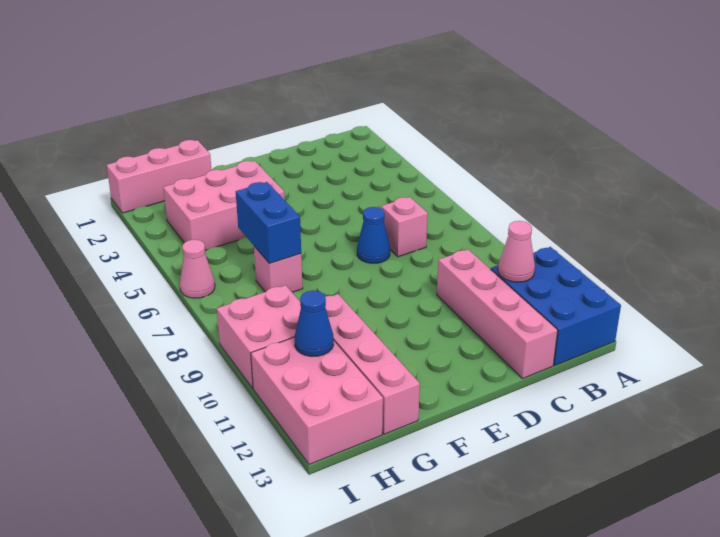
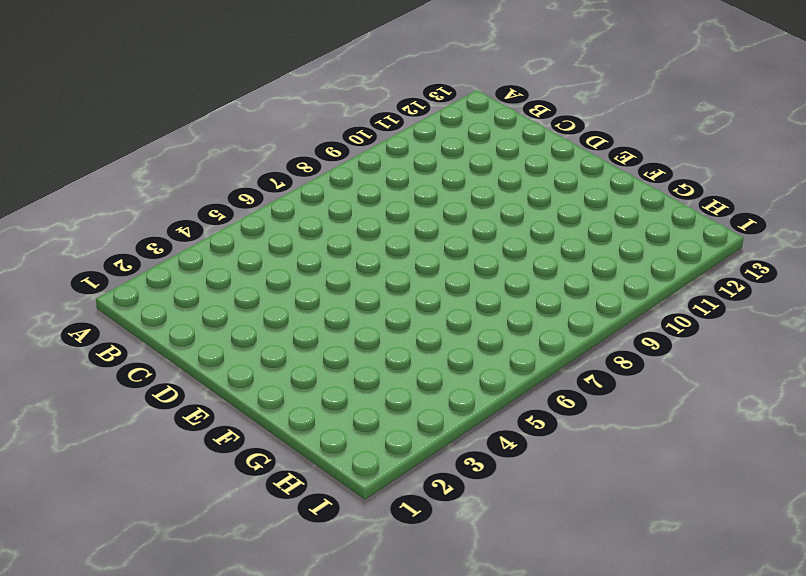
none -> blue 2x3 brick [491,247,621,365]
none -> pink 1x1 brick [381,197,428,257]
none -> pink 1x4 brick [437,250,558,379]

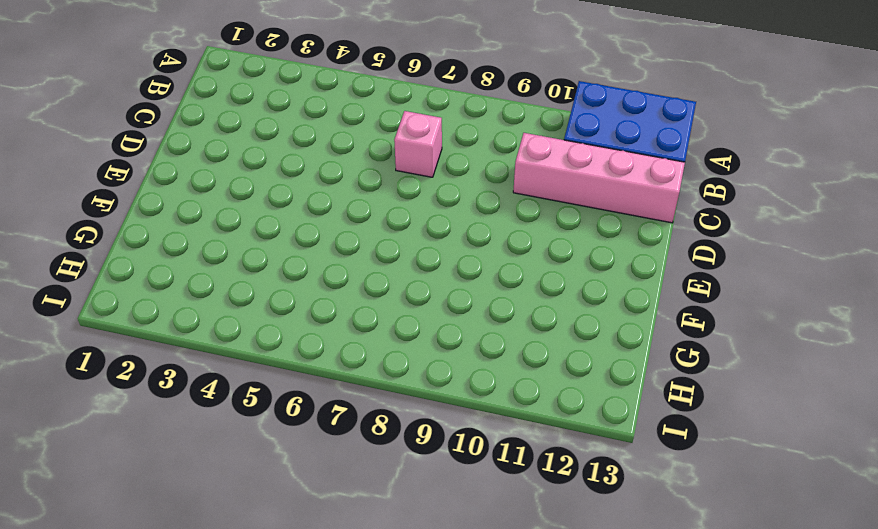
none -> blue 1x1 cone [357,207,390,263]
none -> pink 2x3 brick [163,161,285,250]
none -> pink 1x3 brick [107,140,212,213]

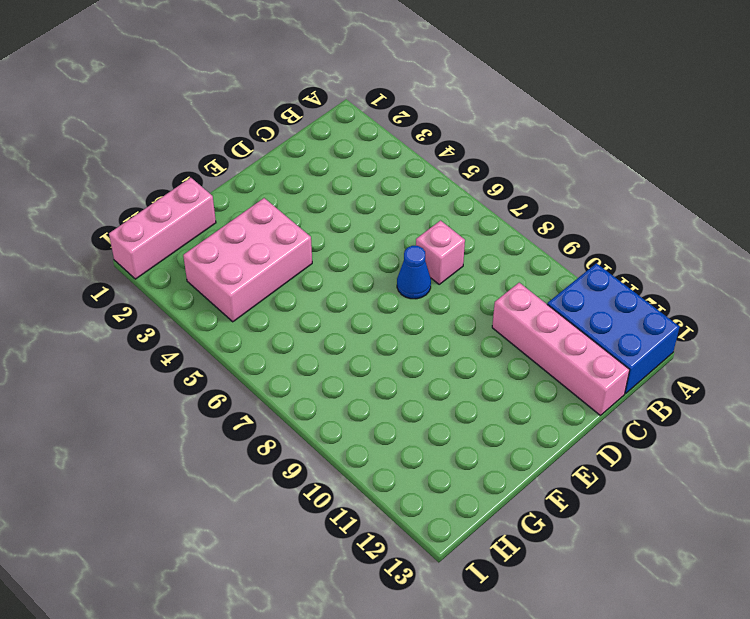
none -> pink 1x1 brick [254,246,303,292]
none -> pink 1x4 brick [325,294,420,434]
none -> pink 2x2 brick [217,285,301,388]

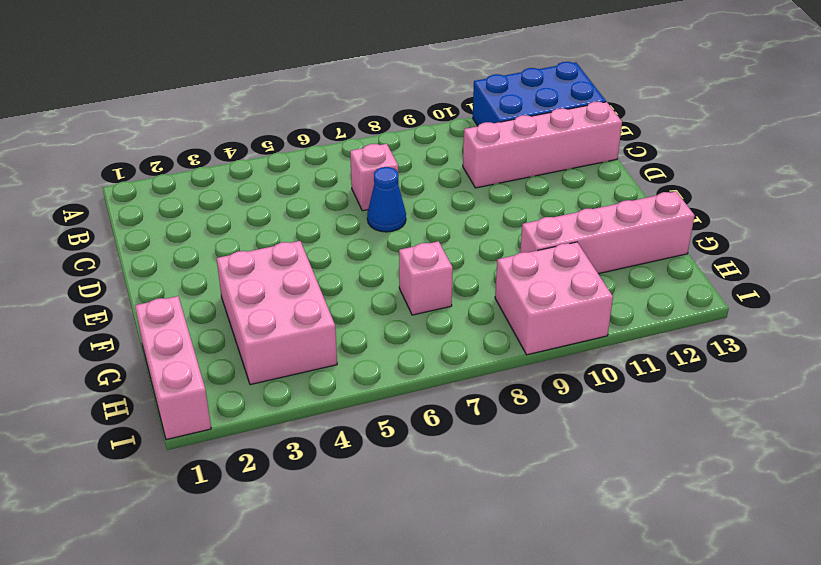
none -> pink 2x3 brick [251,337,383,465]
none -> pink 1x1 cone [180,240,215,298]
none -> pink 1x1 cone [498,221,535,282]

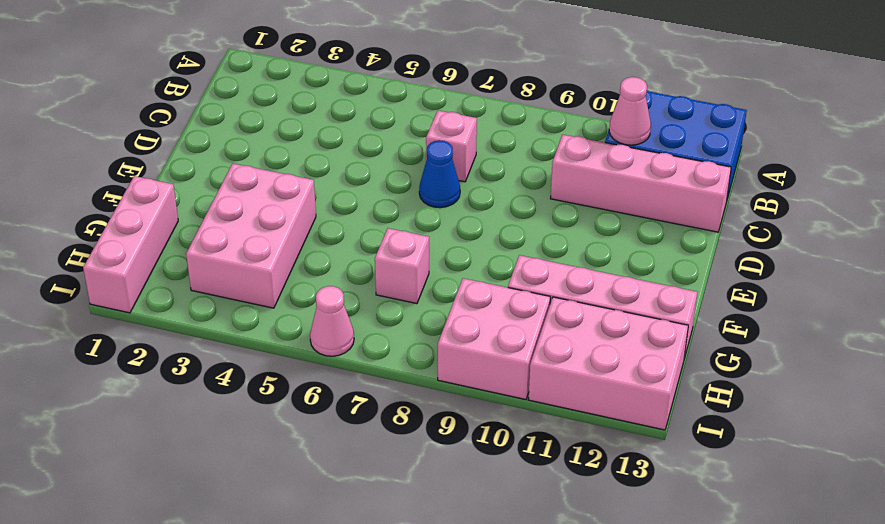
none -> blue 1x2 brick [236,182,301,264]
none -> blue 1x1 cone [295,290,334,357]

